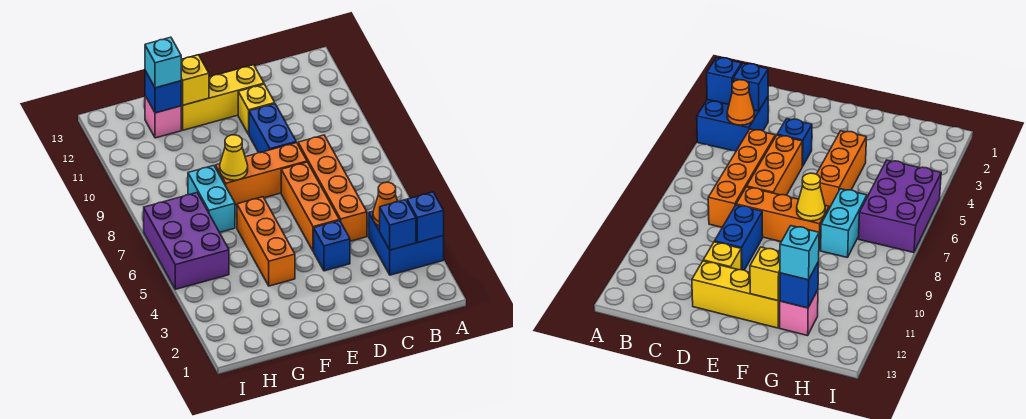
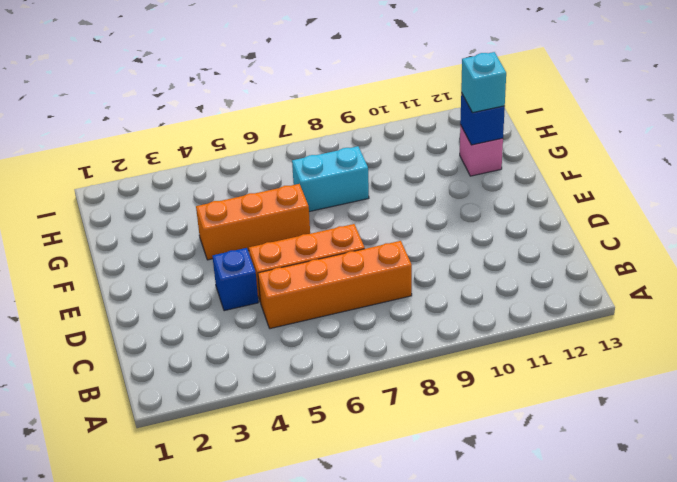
none -> blue 2x2 brick [369,211,444,275]
none -> orange 1x3 brick [215,143,307,206]
none -> blue 1x2 brick [249,104,296,153]

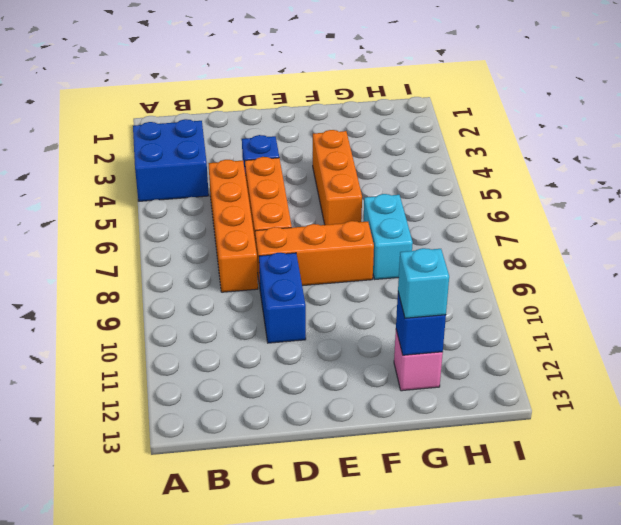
none -> yellow 1x1 brick [238,84,275,134]
none -> yellow 1x3 brick [181,65,264,130]
none -> purple 2x3 brick [144,193,229,289]

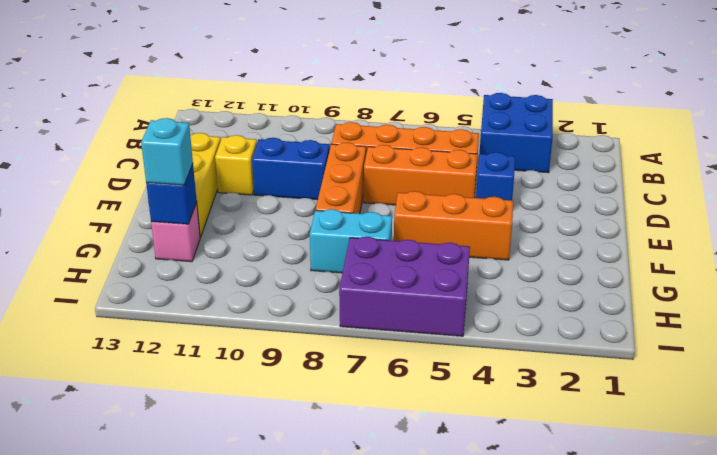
none -> blue 1x1 brick [407,192,444,243]
none -> blue 1x1 brick [380,200,416,250]
none -> orange 1x1 cone [373,182,398,226]

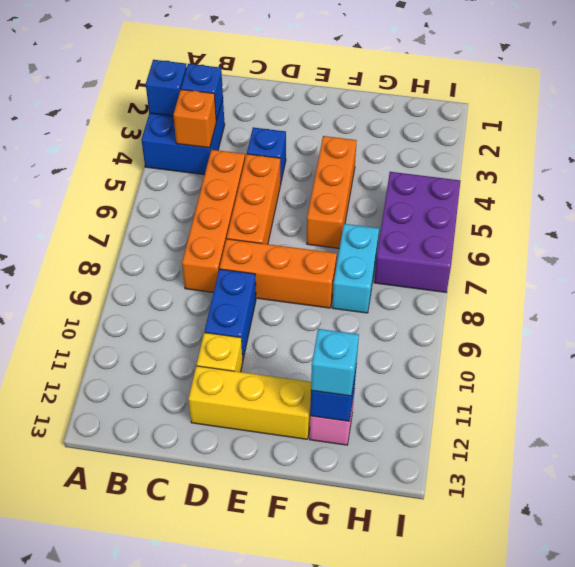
orange 1x1 brick [173,90,216,148] -> orange 1x1 cone [373,182,398,226]
none -> yellow 1x1 cone [220,135,248,180]
none -> yellow 1x1 brick [181,55,209,105]

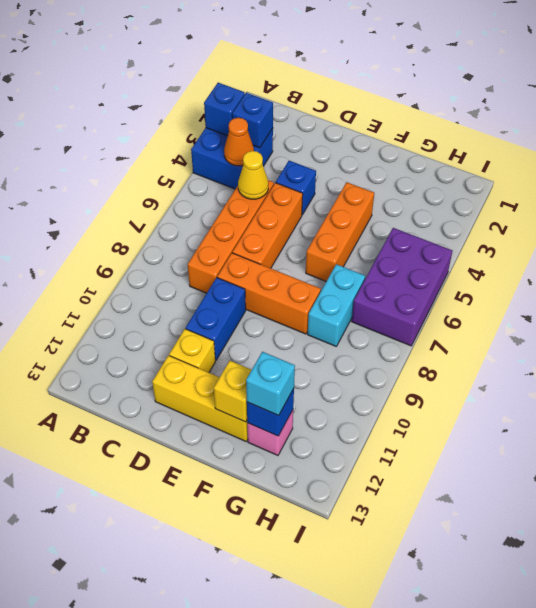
yellow 1x1 cone [238,151,268,199] -> yellow 1x1 cone moved to [220,135,248,180]

